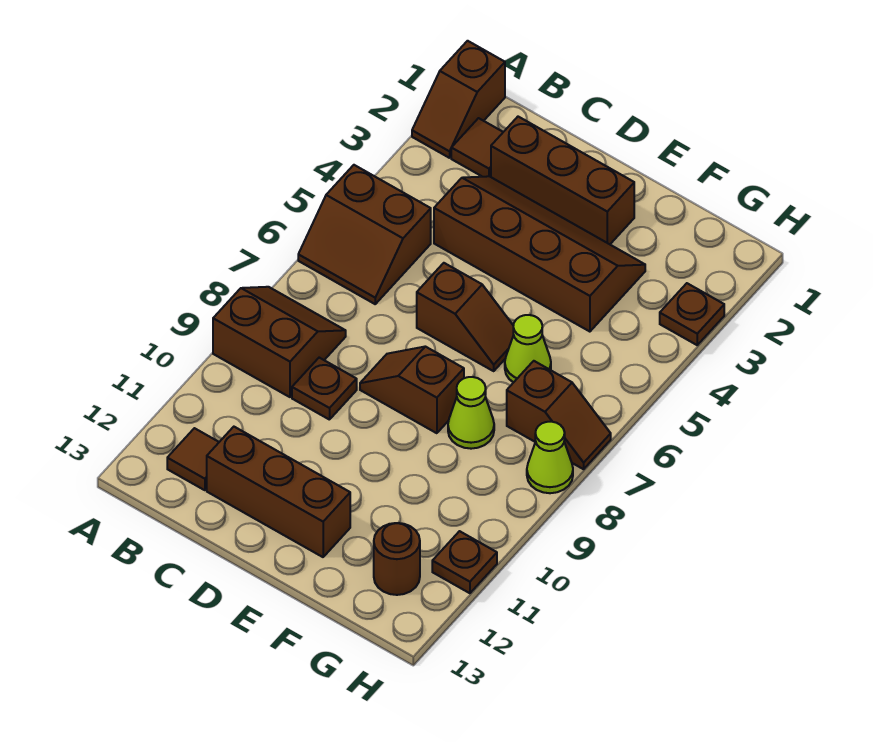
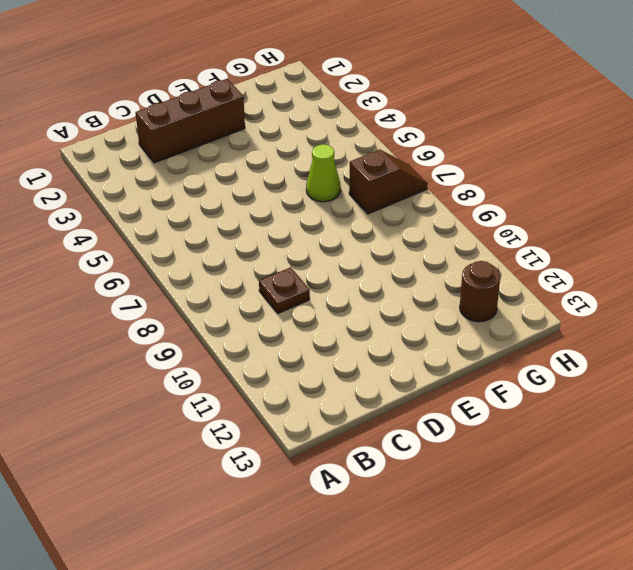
none -> brown 1x2 slope [412,41,505,158]
none -> brown 2x2 slope [298,165,431,304]
none -> brown 2x2 slope [213,287,346,397]

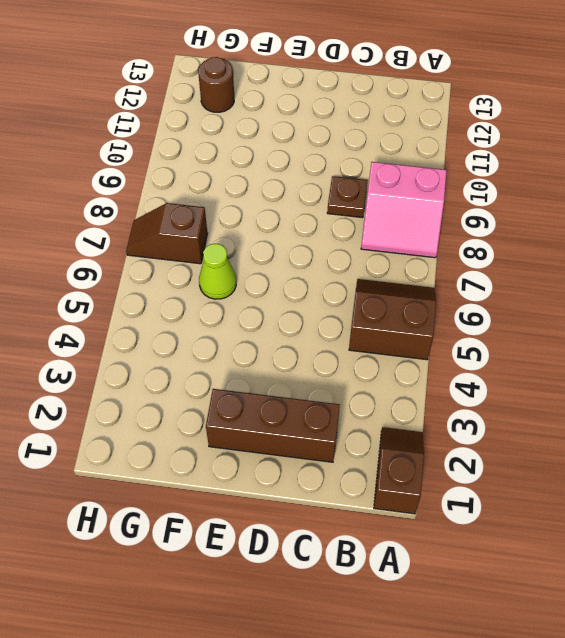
pink 2x2 slope [361,162,447,258] -> brown 2x2 slope [213,287,346,397]
none -> brown 1x1 tile [451,118,503,177]
none -> brown 1x1 tile [167,428,219,490]
none -> brown 2x4 slope [434,176,645,332]

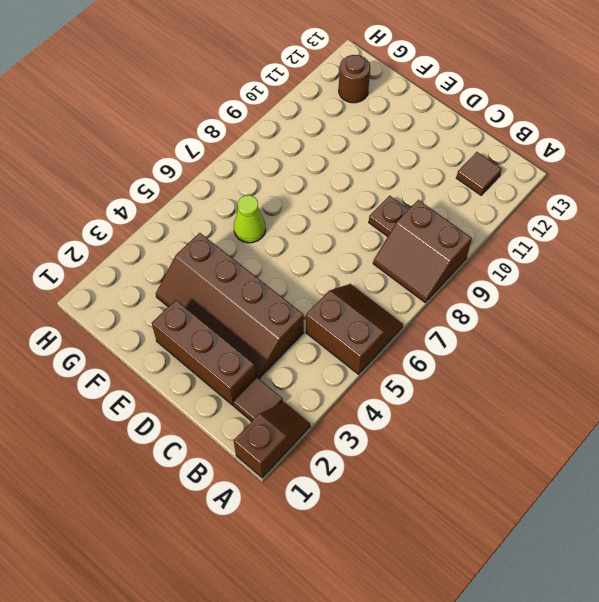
none -> brown 1x3 brick [207,427,350,557]
none -> brown 1x2 slope [417,263,514,371]
none -> brown 1x2 slope [360,346,464,433]

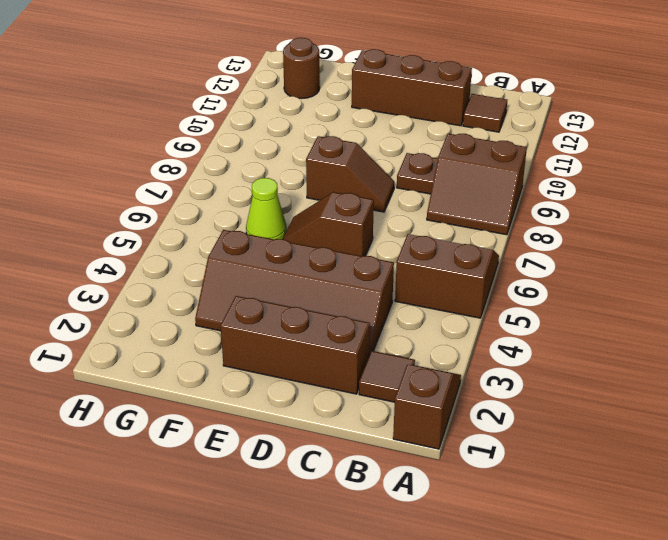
none -> lime 1x1 cone [448,377,494,449]
none -> brown 1x2 slope [507,361,611,469]
none -> brown 1x1 plate [660,283,724,345]

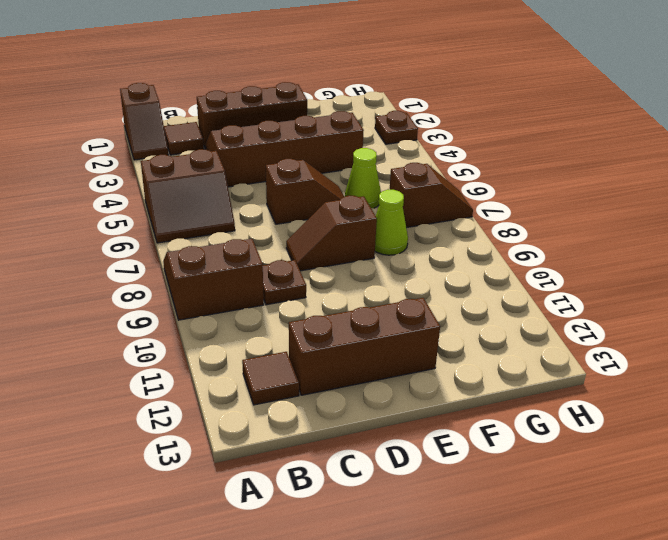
none -> brown 1x1 round brick [374,523,420,595]
none -> lime 1x1 cone [527,422,573,493]
none -> brown 1x1 plate [432,531,497,593]

